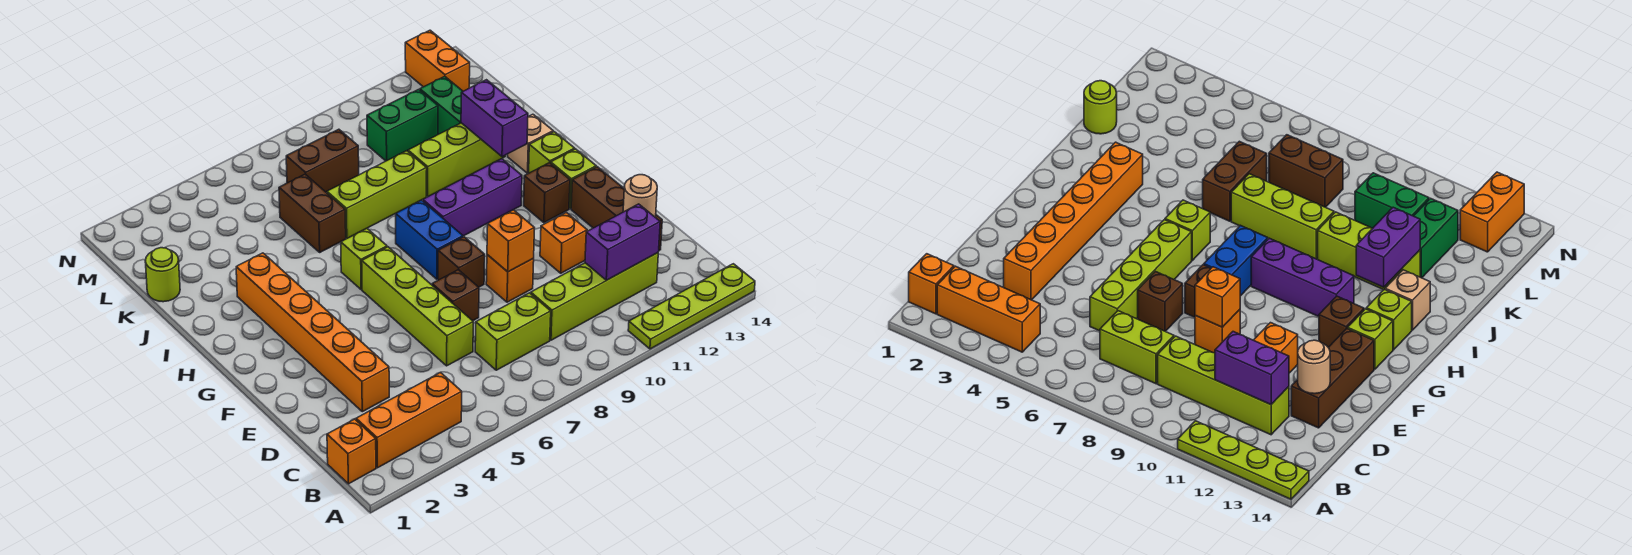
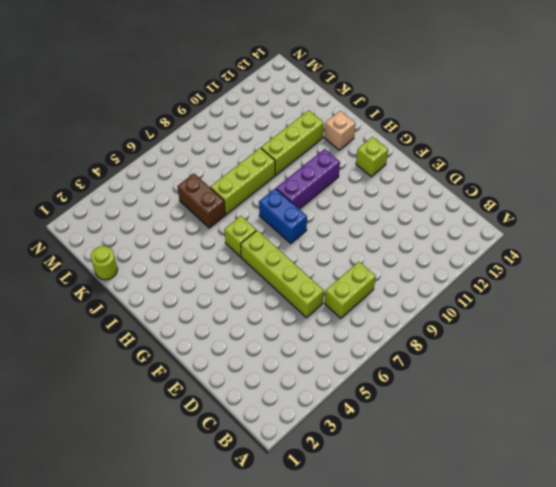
none -> lime 1x4 plate [628,264,755,349]
none -> orange 1x1 brick [327,419,376,484]
none -> orange 1x3 brick [356,372,462,468]
none -> lime 1x4 brick [530,253,658,340]

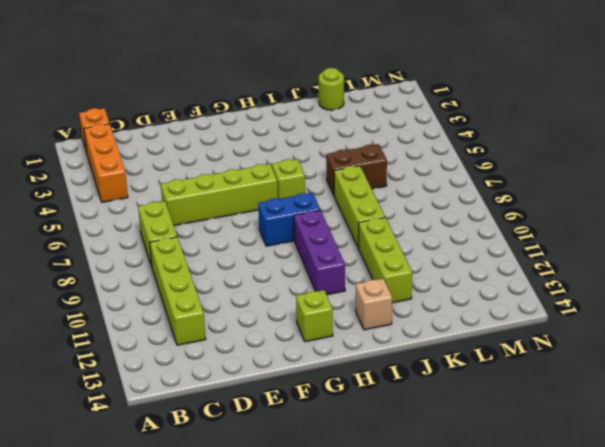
none -> lime 1x4 plate [628,264,755,349]
none -> orange 1x6 brick [236,253,389,412]
none -> brown 1x3 brick [571,167,662,250]
none -> brown 1x1 brick [432,270,479,321]

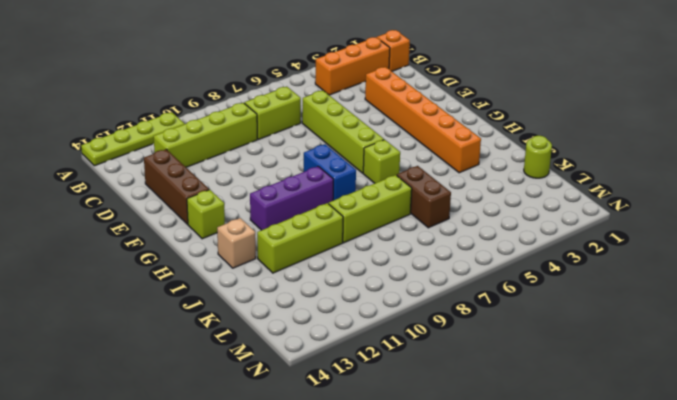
none -> brown 1x1 brick [432,270,479,321]
none -> orange 1x1 brick [486,255,534,302]
none -> orange 1x1 brick [540,212,587,273]
none -> brown 1x1 brick [438,237,485,287]

